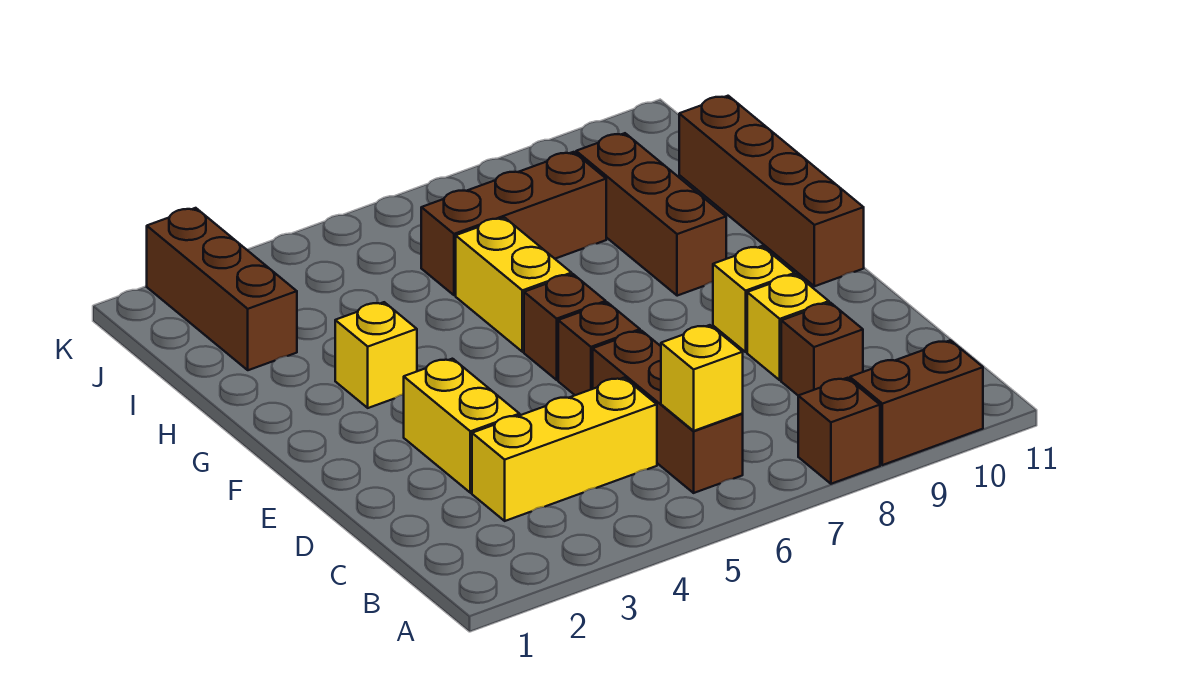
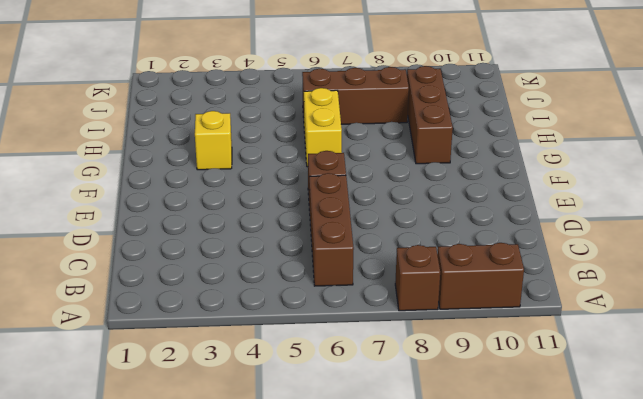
none -> yellow 1x3 brick [472,378,657,521]
none -> brown 1x1 brick [781,303,863,396]
none -> yellow 1x2 brick [404,359,520,493]

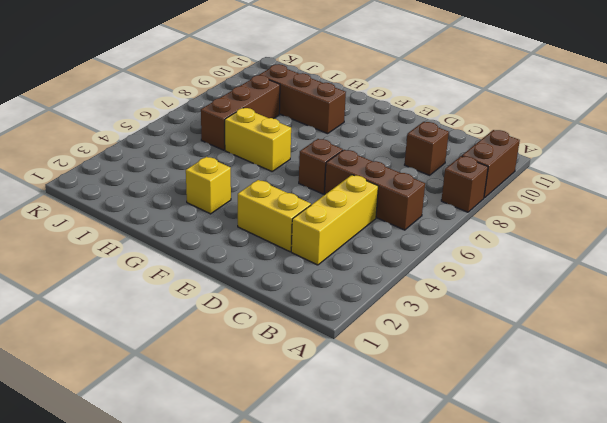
none -> yellow 1x1 brick [747,274,829,380]
none -> yellow 1x1 brick [713,246,795,352]
none -> brown 1x1 brick [524,274,606,380]

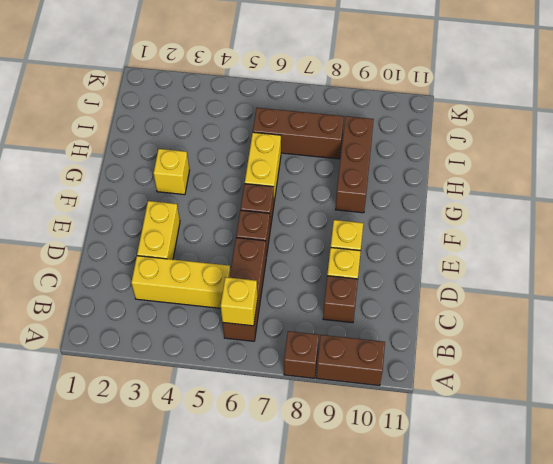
none -> brown 1x4 brick [679,96,864,286]
none -> brown 1x3 brick [147,208,297,370]

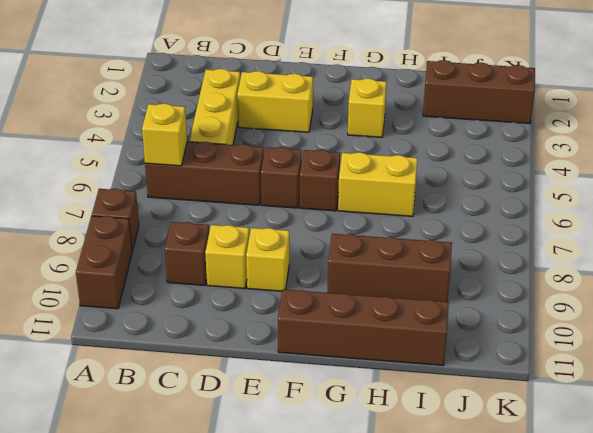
none -> brown 1x3 brick [421,152,606,295]

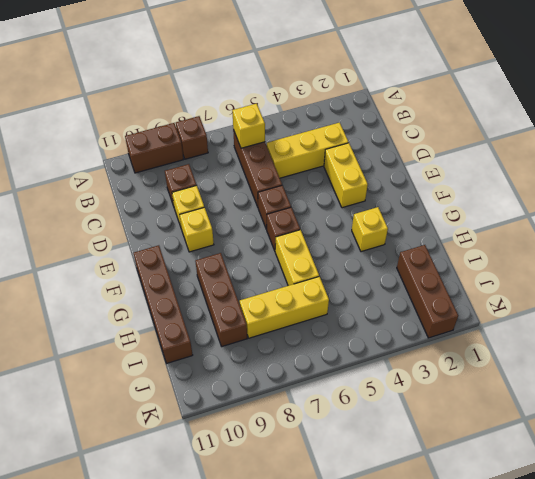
yellow 1x3 brick [240,277,329,338] -> brown 1x3 brick [421,152,606,295]

